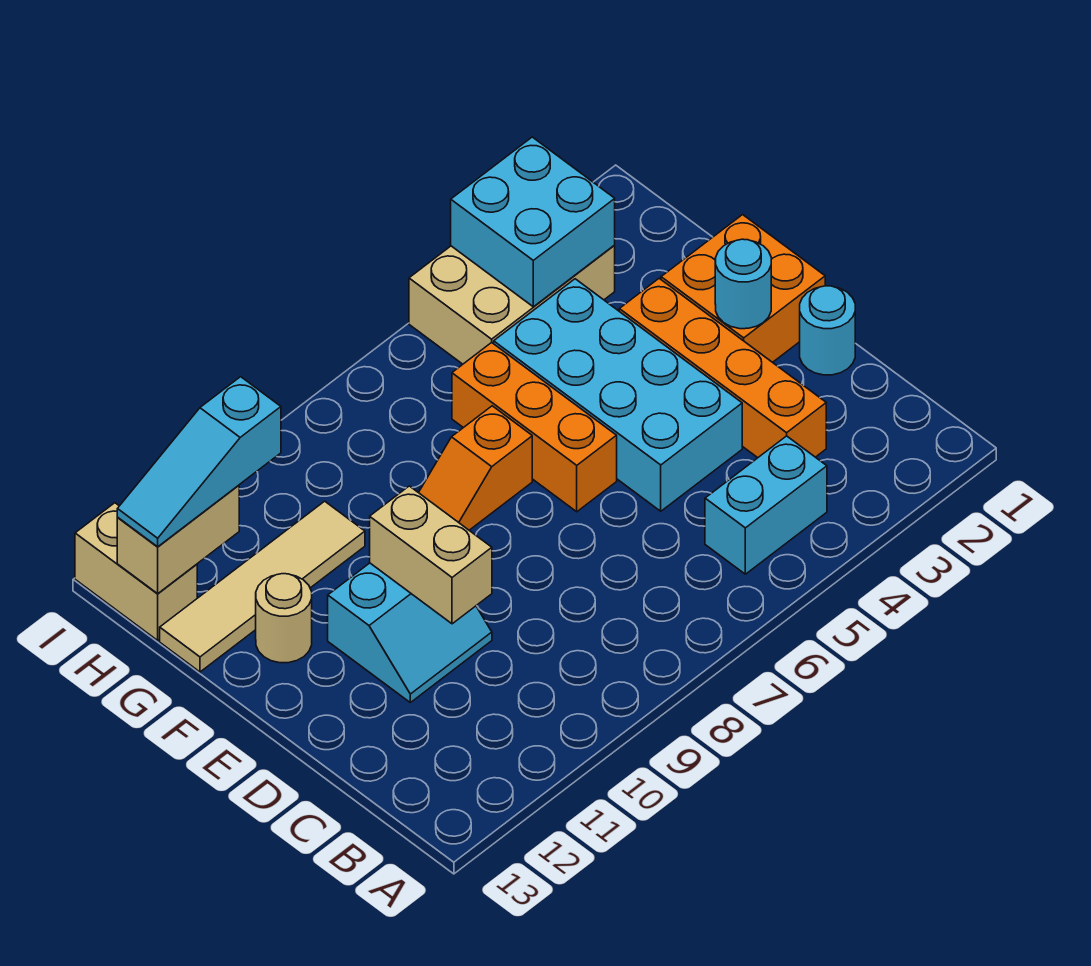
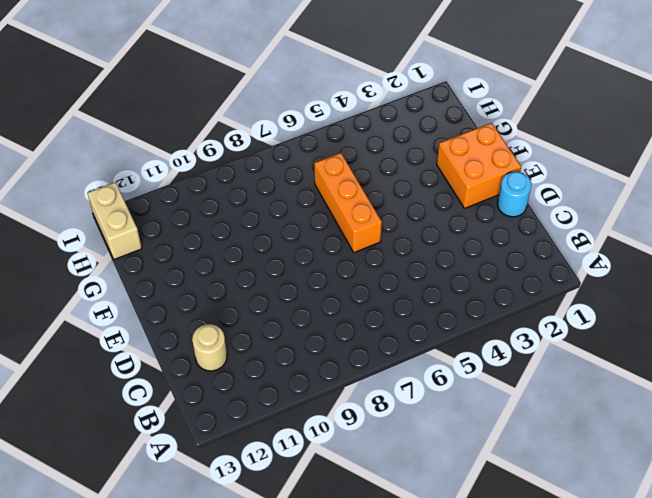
tan 1x1 round brick [192,324,227,371] -> tan 1x1 round brick moved to [256,574,312,663]
none -> cyan 1x2 brick [705,436,827,574]
none -> orange 1x4 brick [619,278,826,458]
none -> cyan 2x4 brick [494,279,742,511]

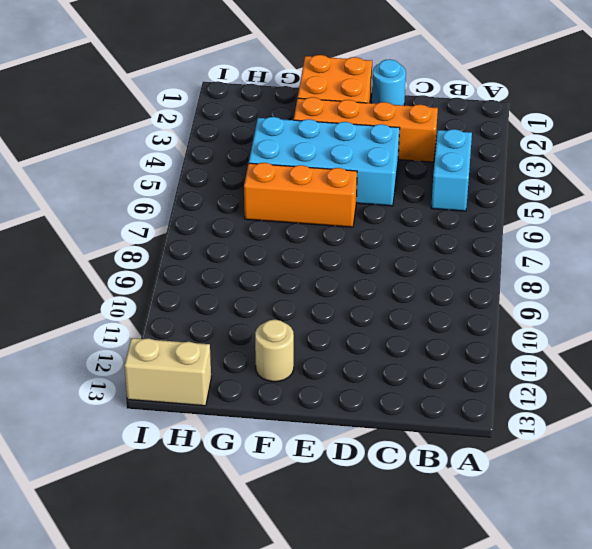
none -> cyan 2x2 slope [328,563,492,702]
none -> orange 1x2 slope [419,406,532,530]
none -> tan 1x4 tile [160,501,365,672]

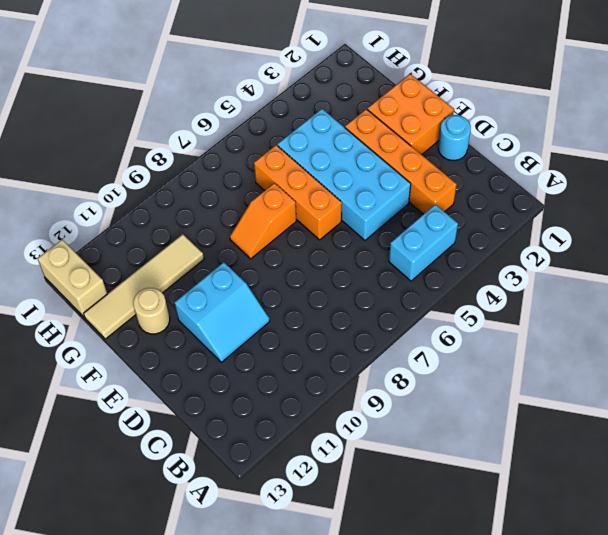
none -> tan 2x3 brick [409,245,615,364]
none -> tan 1x2 brick [370,486,492,624]
none -> cyan 1x1 round brick [715,239,771,329]

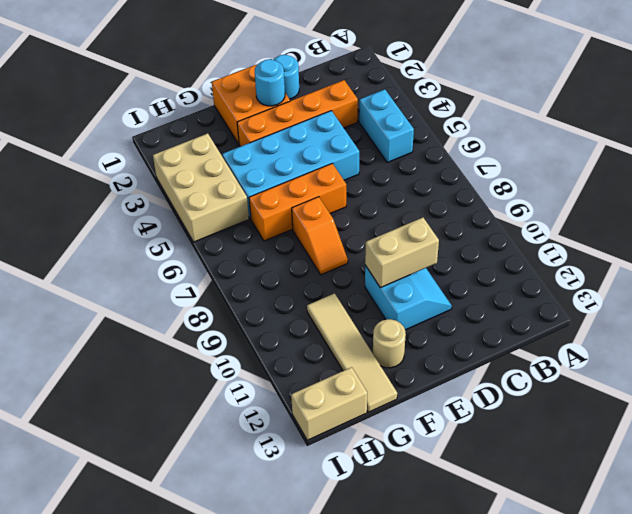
none -> cyan 2x2 brick [451,137,615,307]
none -> tan 1x2 brick [117,485,239,593]
none -> cyan 1x3 slope [117,377,281,547]

